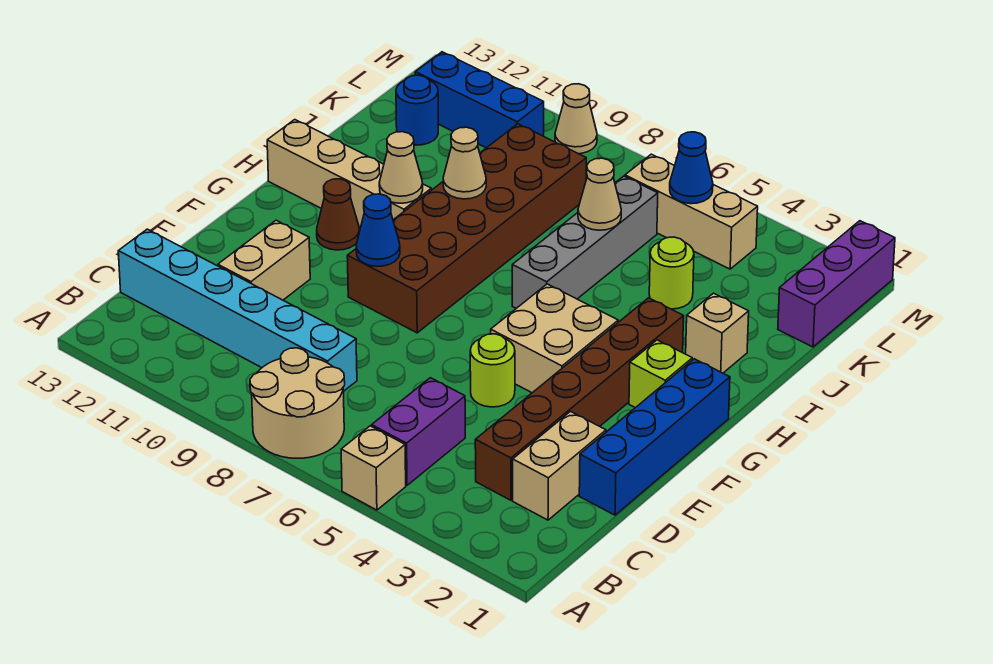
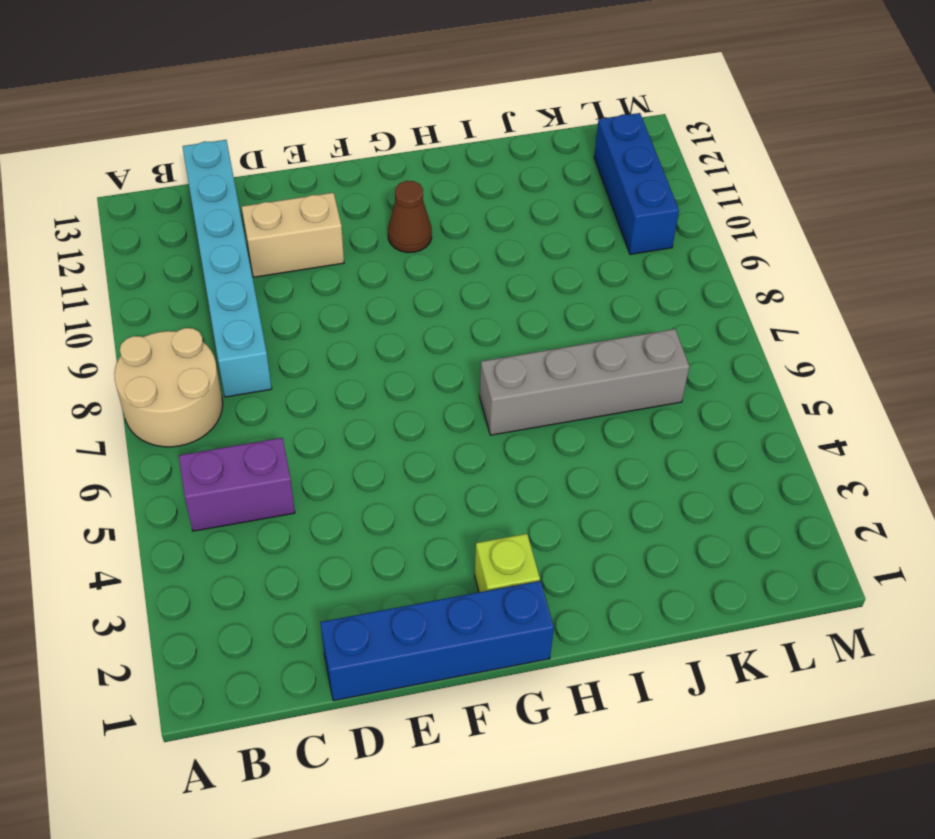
none -> tan 1x1 brick [341,426,406,510]
none -> tan 1x2 brick [513,412,606,520]
none -> brown 1x6 brick [475,298,684,500]

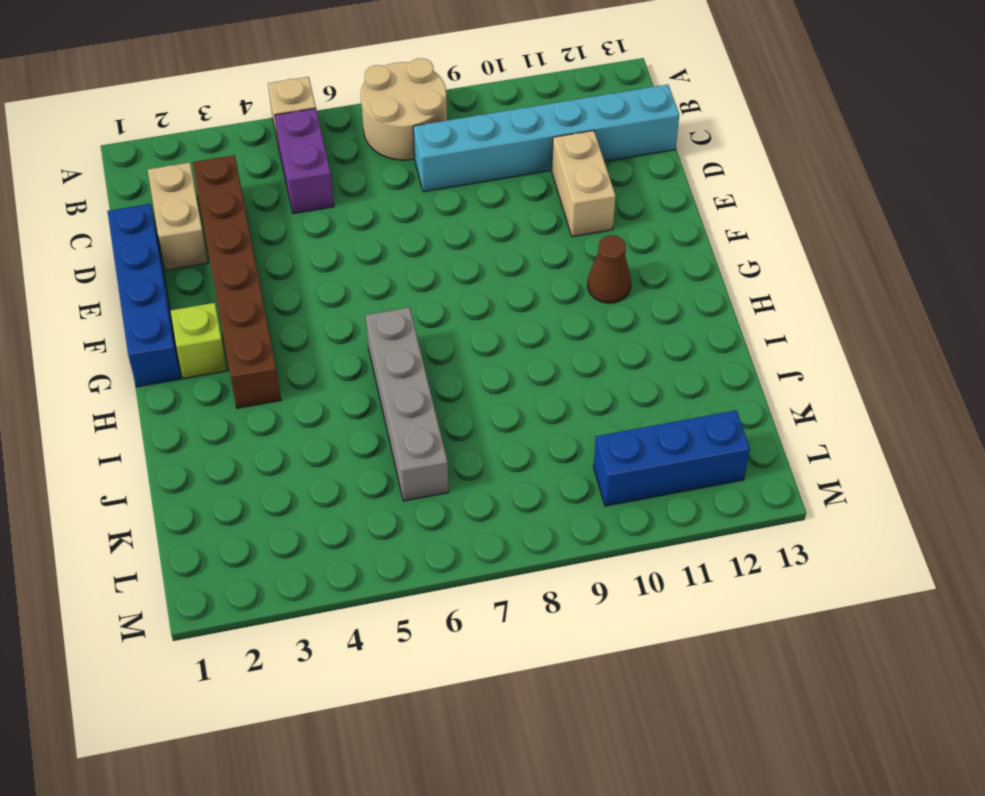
none -> lime 1x1 round brick [470,334,515,407]
none -> tan 2x2 brick [491,284,618,393]
none -> brown 2x6 brick [347,124,586,333]

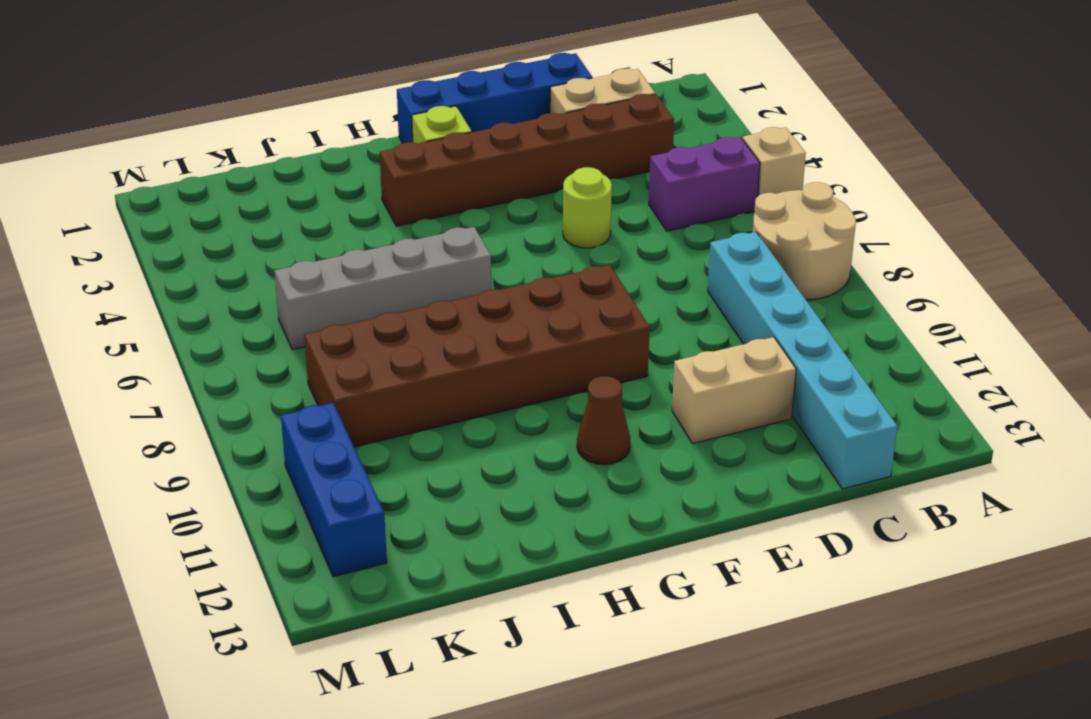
none -> tan 2x2 brick [491,284,618,393]
none -> tan 1x4 brick [267,120,431,228]
none -> tan 1x1 brick [686,293,749,373]

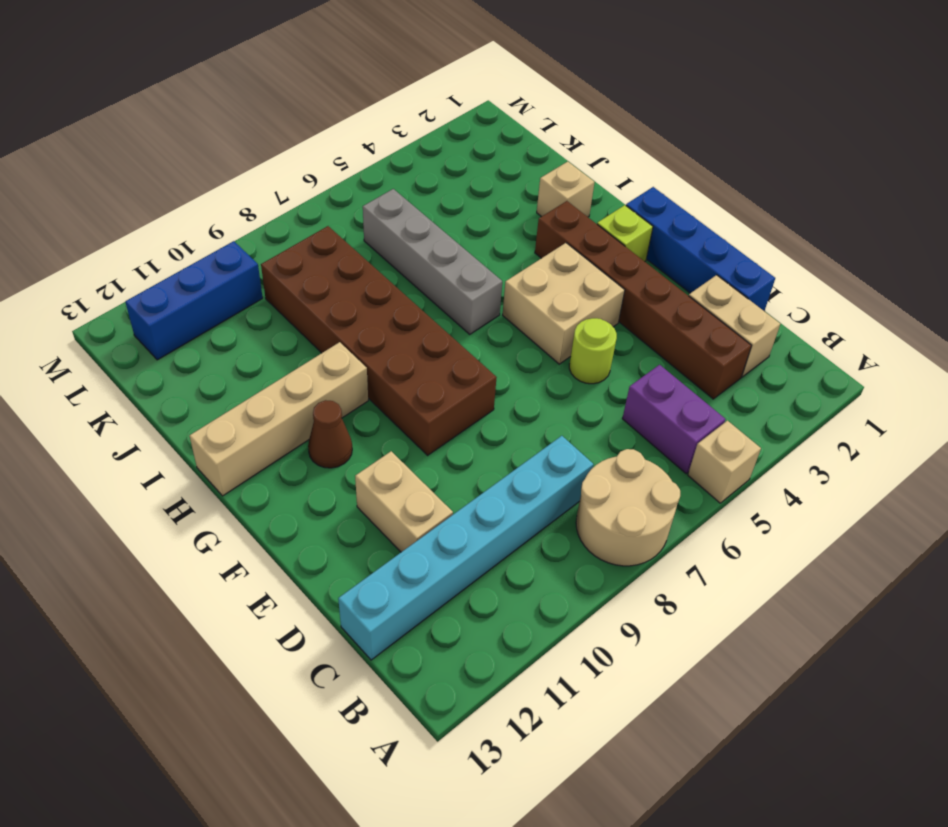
none -> lime 1x1 round brick [649,237,694,309]
none -> purple 1x3 brick [778,221,895,347]
none -> blue 1x1 round brick [396,75,438,145]

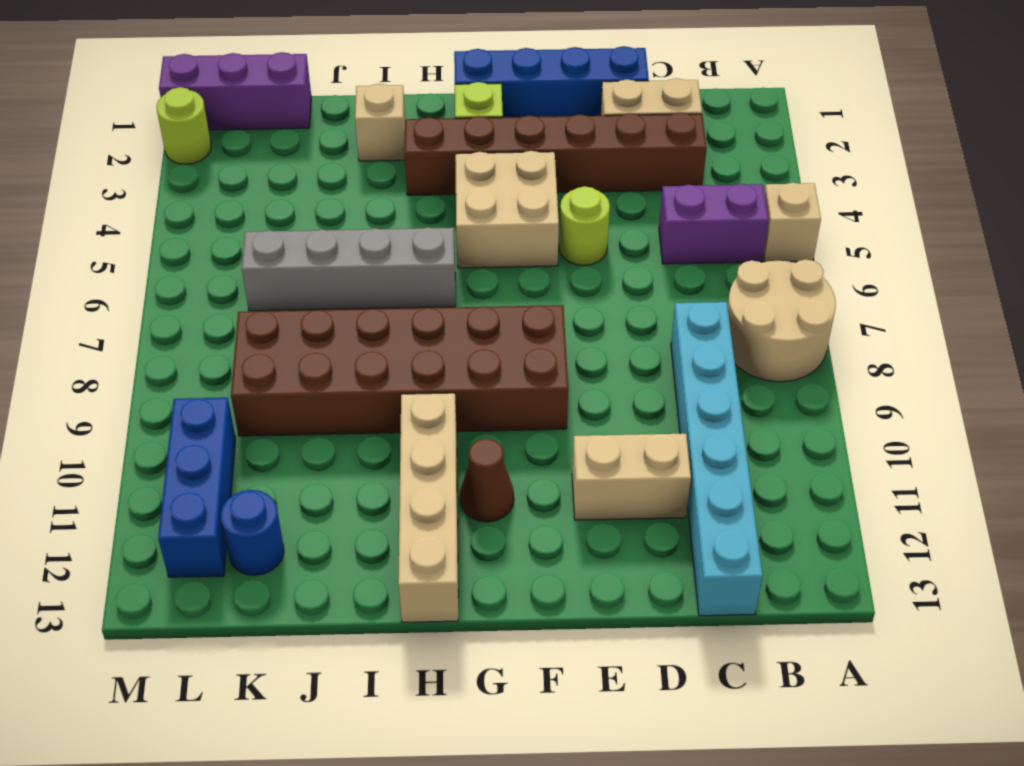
lime 1x1 round brick [157,87,211,164] -> lime 1x1 round brick moved to [649,237,694,309]
none -> tan 1x3 brick [625,154,758,269]
none -> tan 1x1 cone [555,84,597,154]
none -> blue 1x1 cone [356,194,400,266]

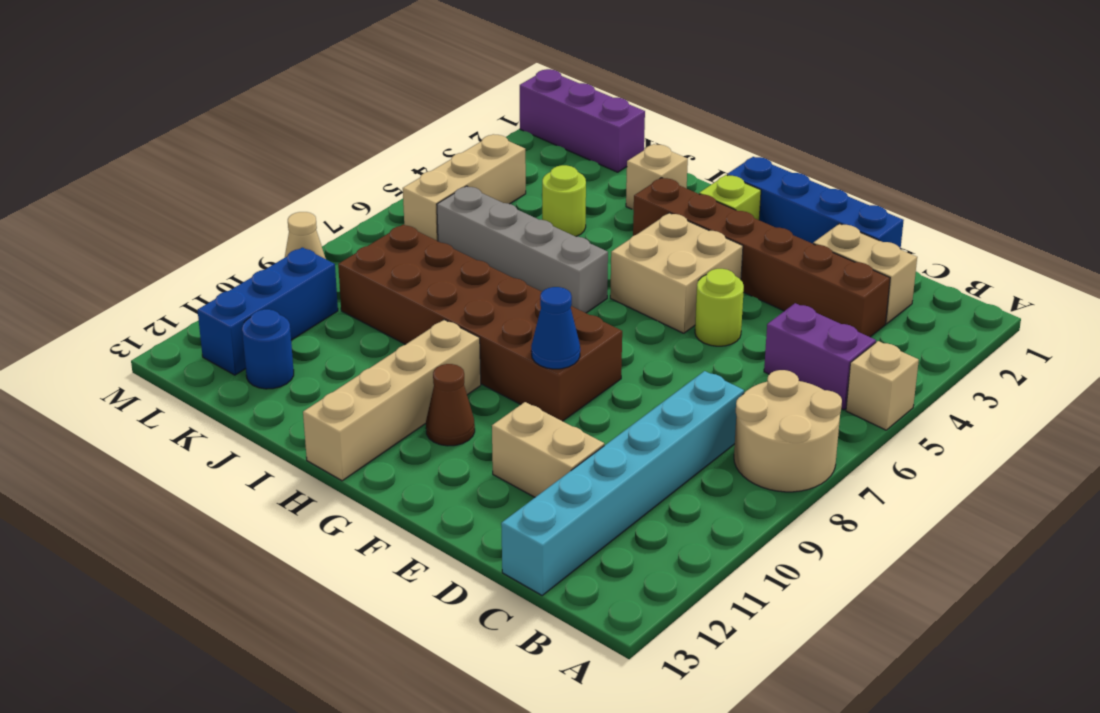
none -> tan 1x1 cone [379,132,423,203]
none -> tan 1x1 cone [443,127,486,199]
none -> tan 1x1 cone [578,158,621,230]

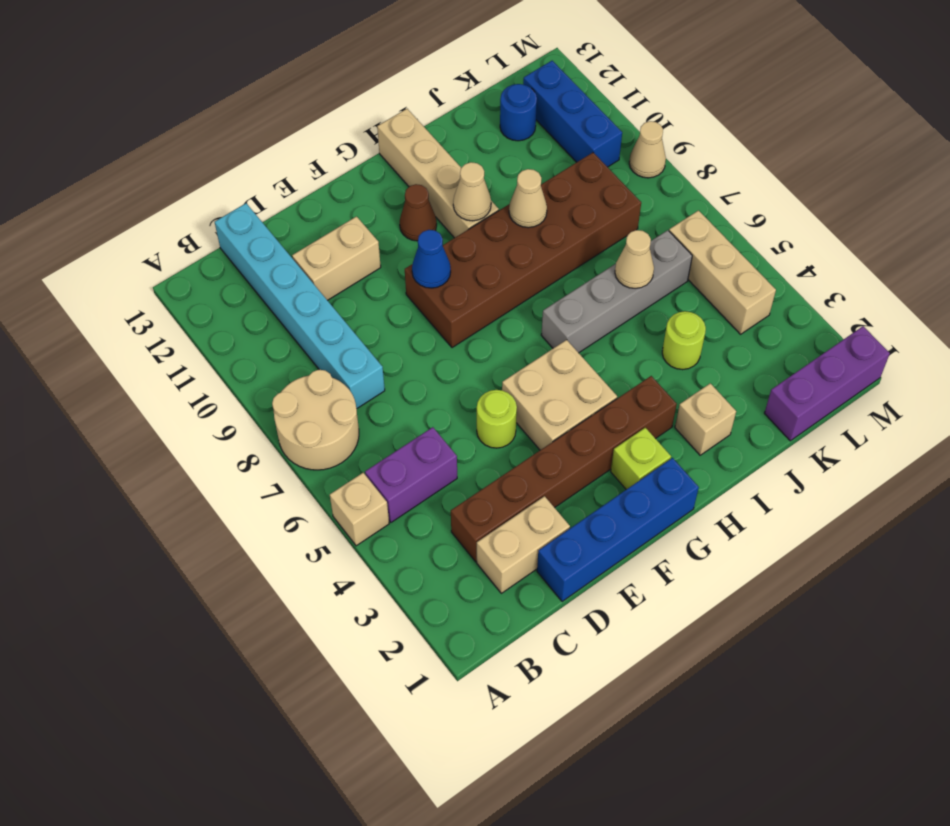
none -> blue 1x1 cone [670,132,713,204]

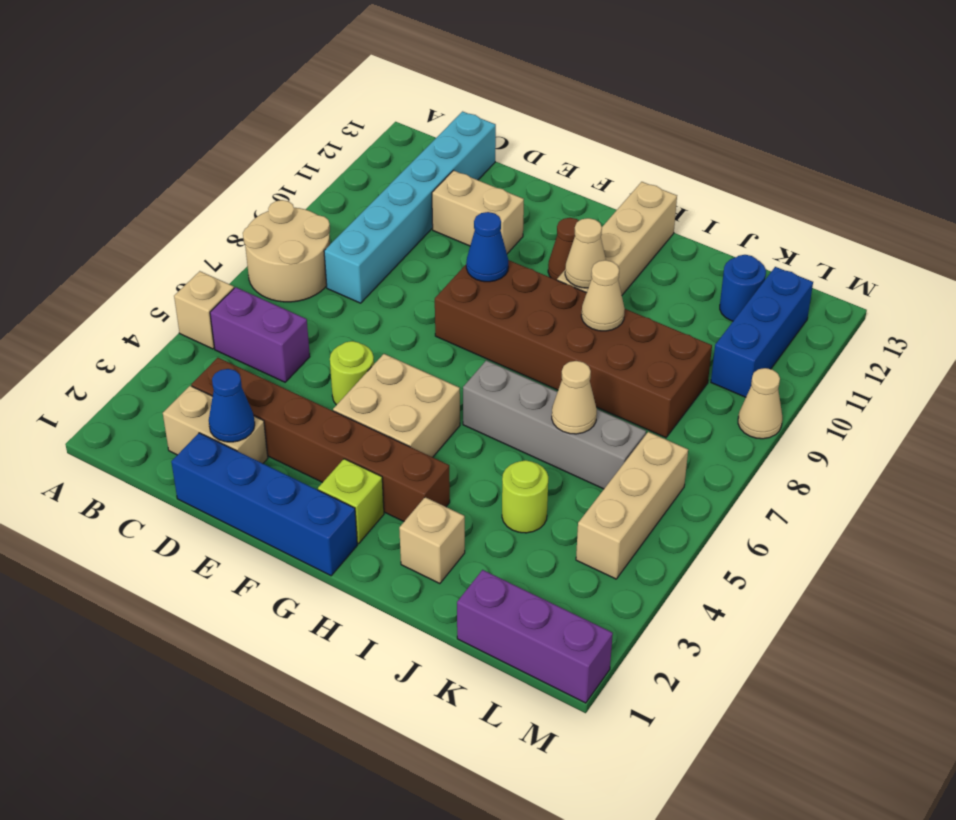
blue 1x1 cone [209,369,255,442] -> blue 1x1 cone moved to [670,132,713,204]

